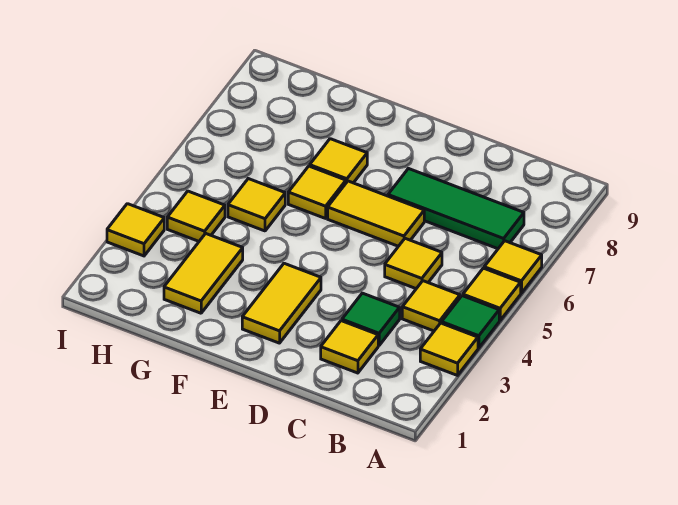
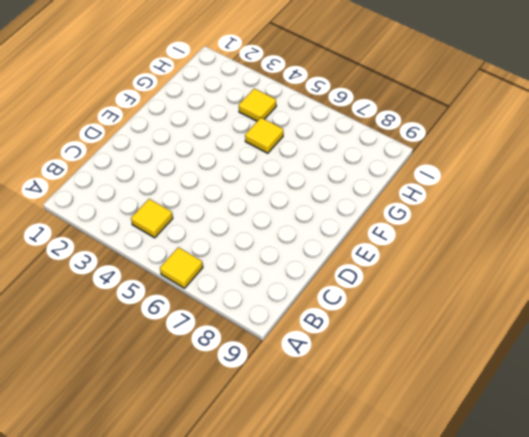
none -> yellow 1x1 tile [420,323,478,375]
none -> green 1x1 tile [442,296,499,348]
none -> yellow 1x1 tile [463,268,521,321]

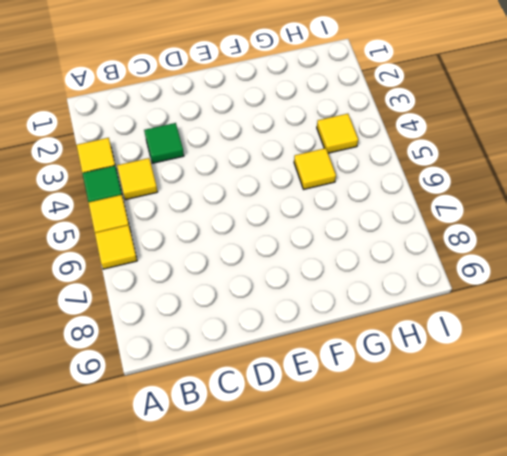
none -> green 1x3 tile [388,169,524,249]
none -> yellow 1x1 tile [321,321,378,373]
none -> yellow 1x1 tile [385,238,442,289]

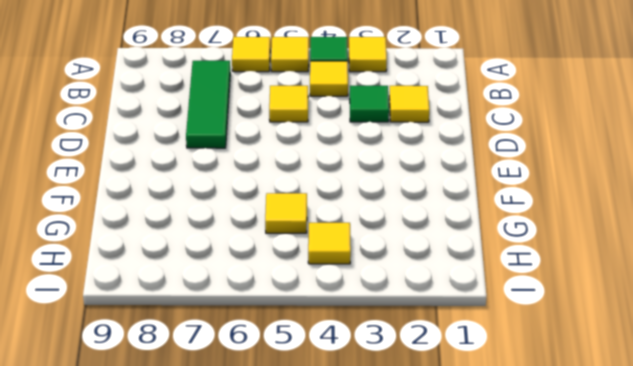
none -> yellow 1x2 tile [328,181,424,246]
none -> yellow 1x2 tile [242,263,321,343]
none -> yellow 1x1 tile [288,166,346,218]

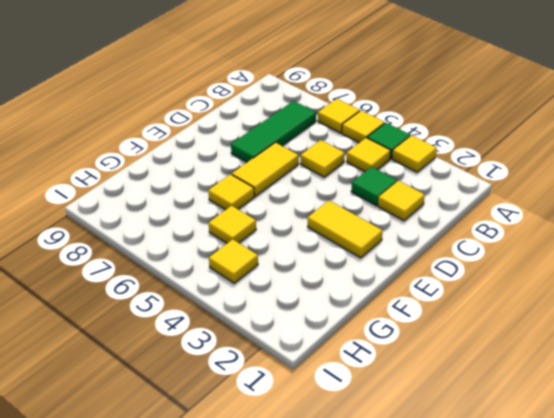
none -> yellow 1x1 tile [310,139,367,183]
none -> yellow 1x2 tile [164,233,243,313]
none -> yellow 1x1 tile [107,204,164,256]

